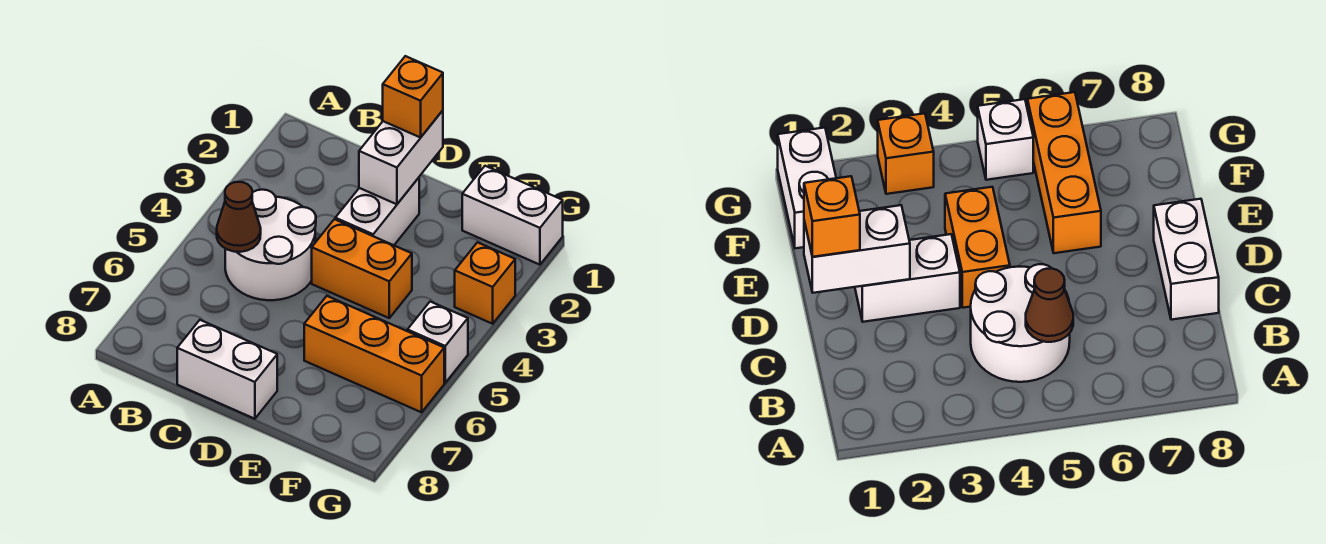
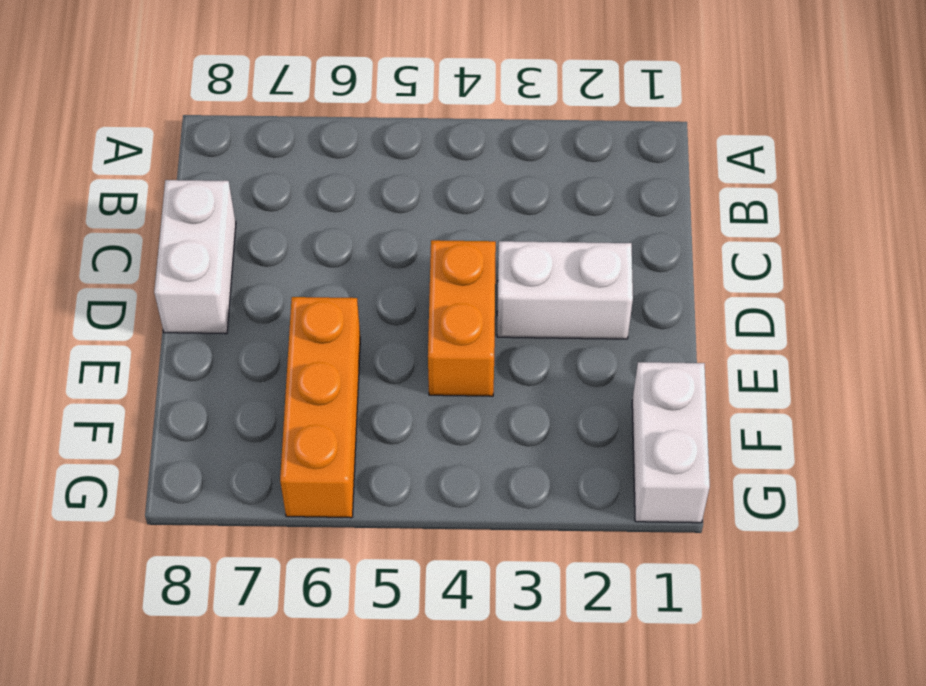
none -> white 2x2 round brick [225,190,316,300]
none -> orange 1x1 brick [455,242,515,324]

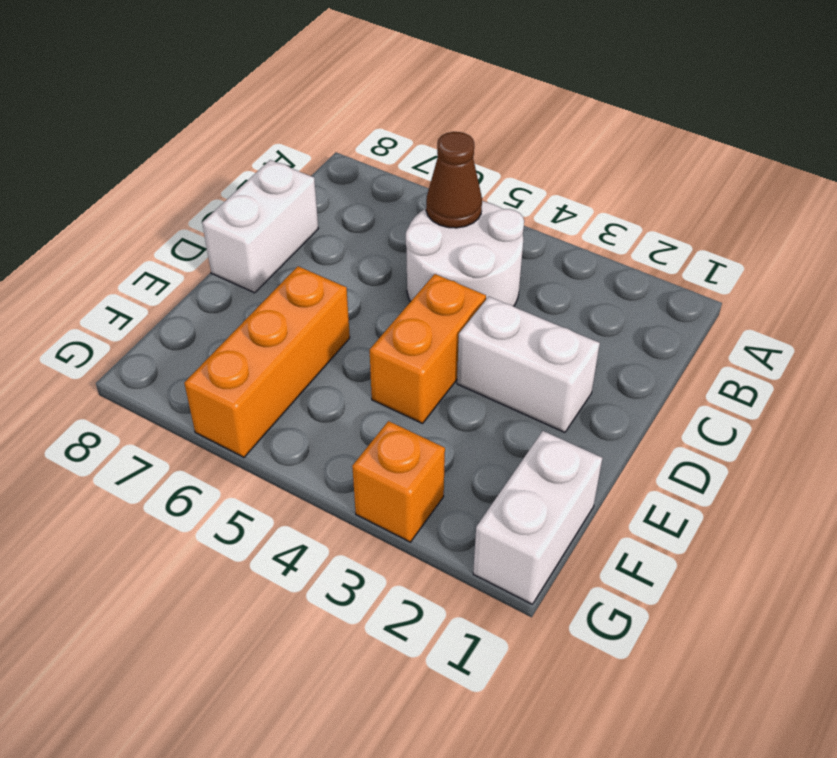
none -> white 1x1 brick [407,302,468,383]
none -> white 1x2 brick [359,110,443,204]

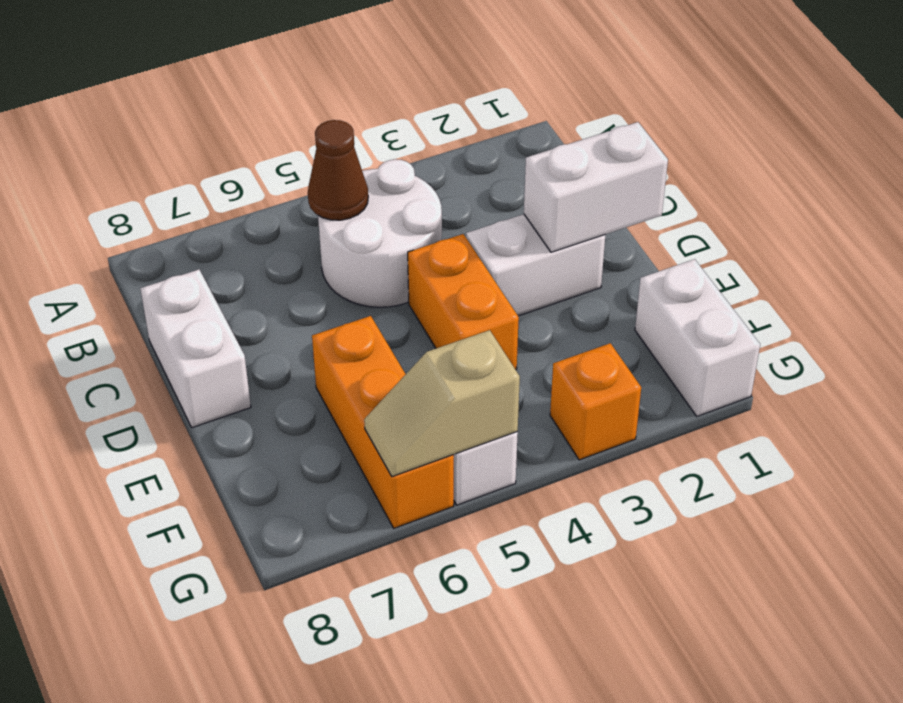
tan 1x2 slope [364,330,520,477] -> none
none -> orange 1x1 brick [383,56,443,138]

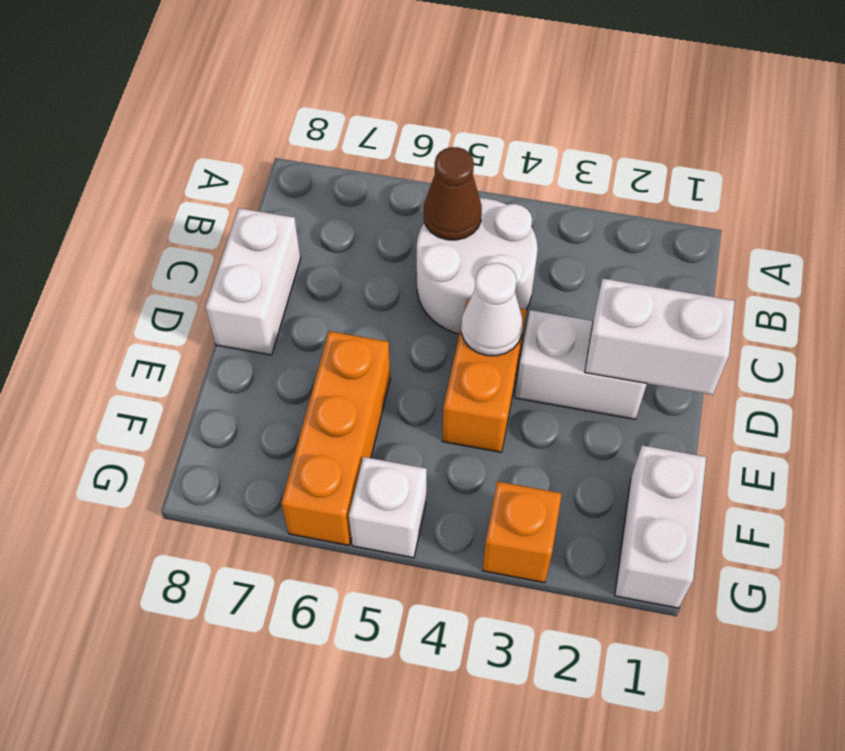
white 1x1 cone [461,263,523,356] -> none
none -> orange 1x1 brick [383,56,443,138]

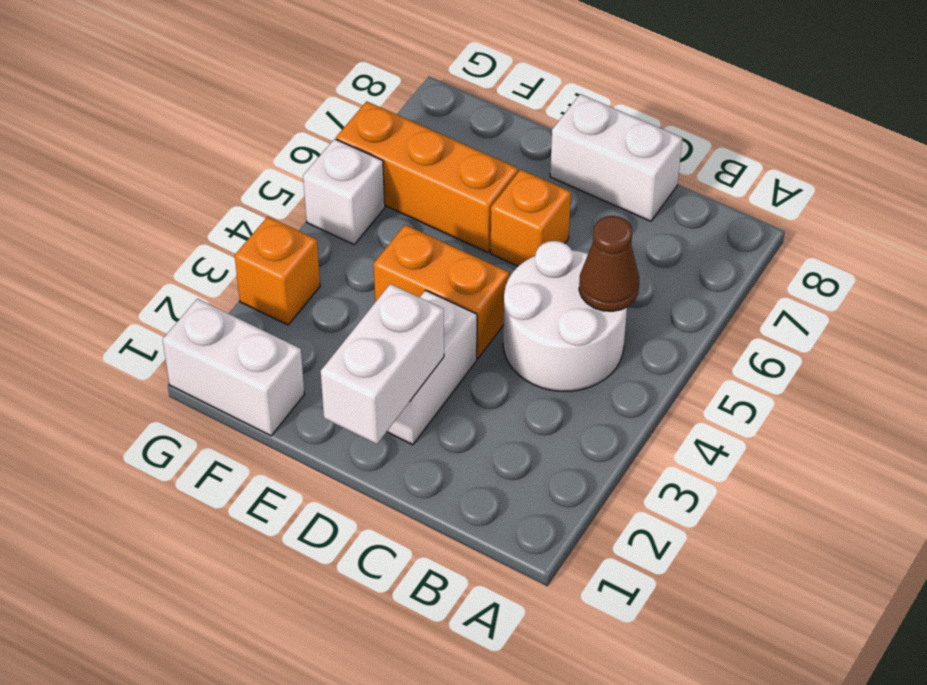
orange 1x1 brick [491,170,571,266] -> orange 1x1 brick moved to [383,56,443,138]

